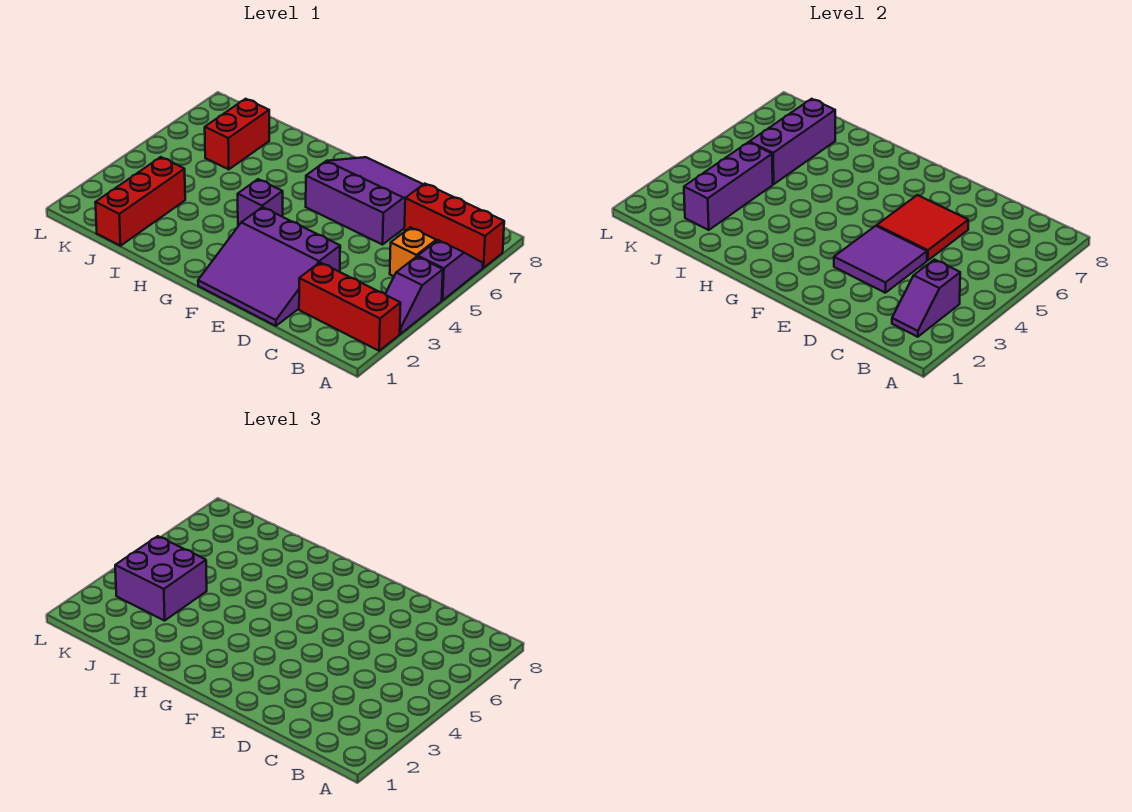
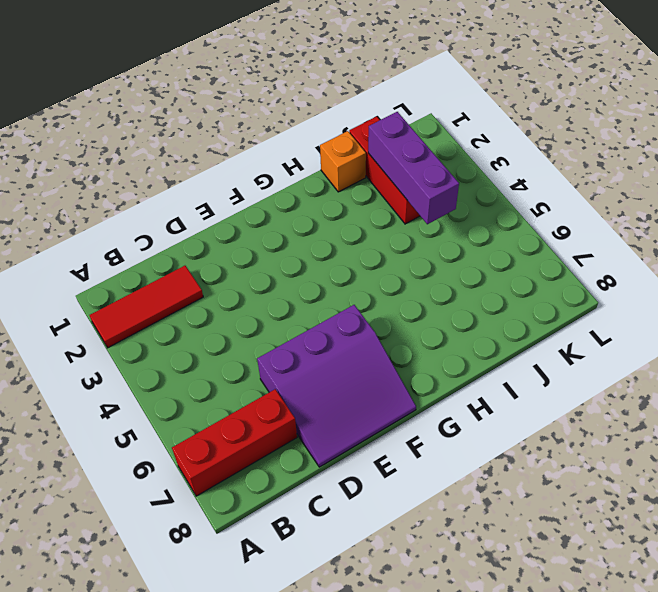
red 1x3 tile [89,266,203,348] -> red 1x3 brick [299,263,401,351]
orange 1x1 brick [320,131,366,192] -> orange 1x1 brick moved to [390,227,436,276]
none -> purple 1x2 slope [386,257,443,334]
none -> purple 1x2 slope [418,240,483,300]
none -> purple 3x3 slope [198,207,340,326]

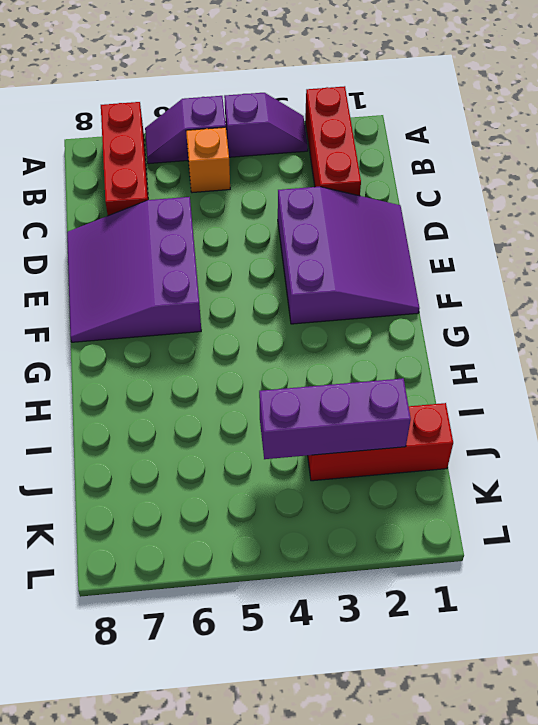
none -> purple 1x1 brick [238,179,283,226]
none -> red 1x2 brick [205,99,269,169]
none -> purple 1x2 slope [892,260,960,337]

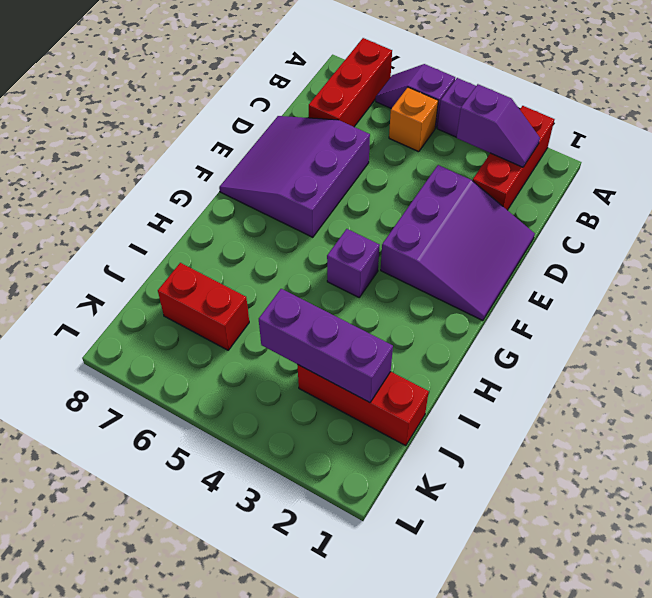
none -> purple 2x2 tile [834,226,927,293]
none -> red 2x2 tile [877,195,968,260]
none -> purple 1x3 brick [749,99,835,184]

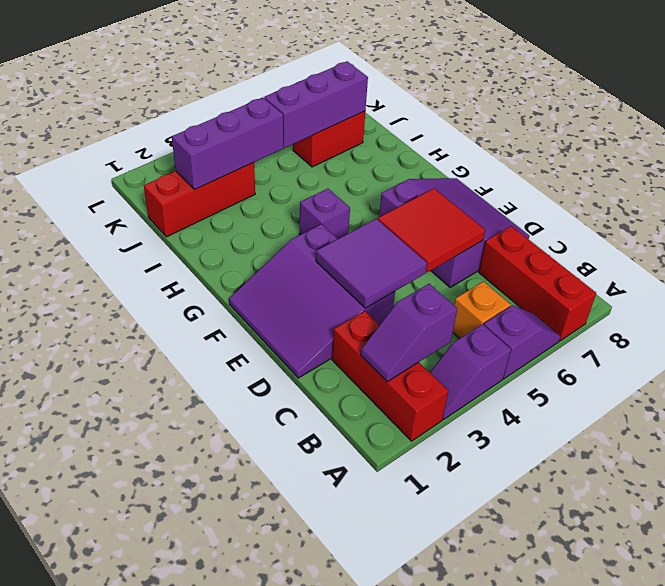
none -> purple 2x2 brick [115,536,207,621]

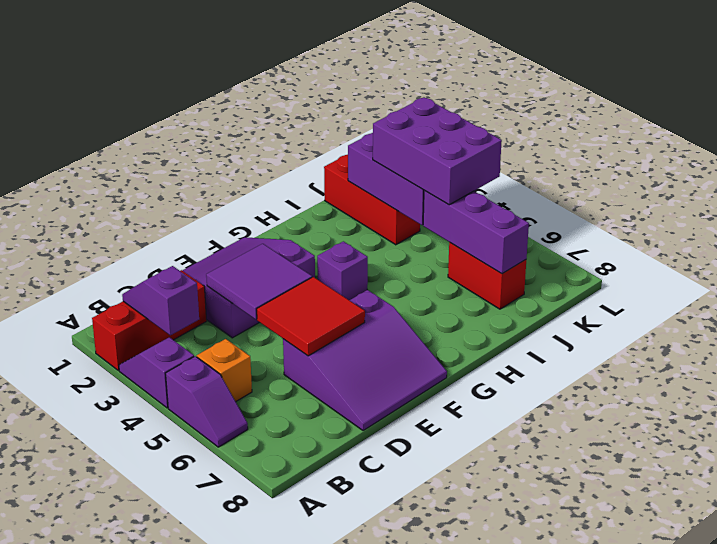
purple 2x3 brick [373,97,502,205] -> purple 2x2 brick [115,536,207,621]
none -> red 1x3 brick [404,184,504,268]

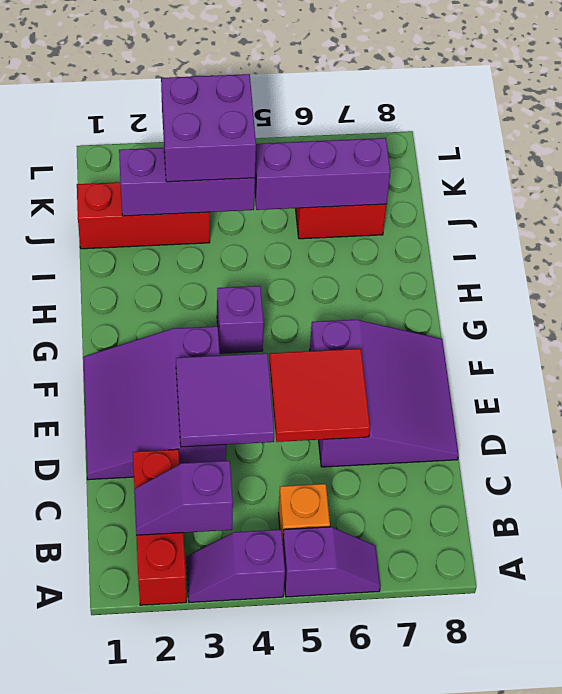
none -> red 1x3 brick [404,184,504,268]

